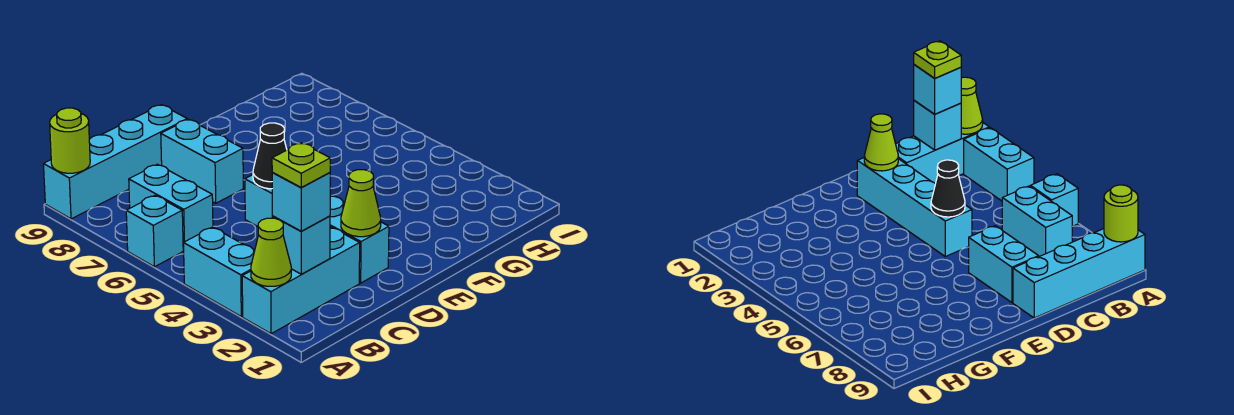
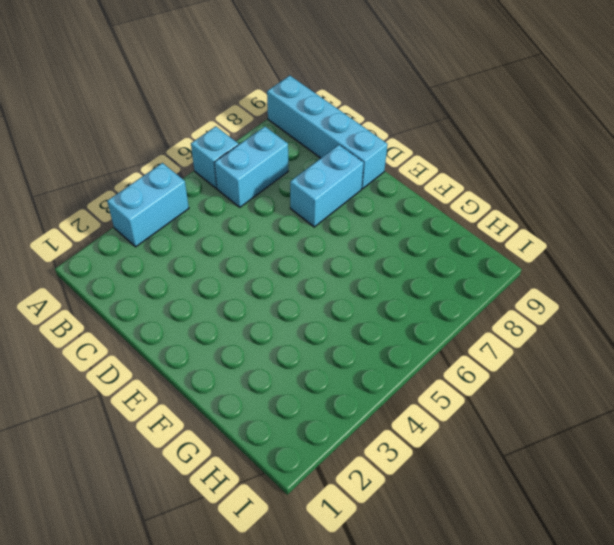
none -> cyan 1x3 brick [242,227,360,334]
none -> cyan 1x4 brick [245,175,389,283]
none -> lime 1x1 cone [251,218,291,286]

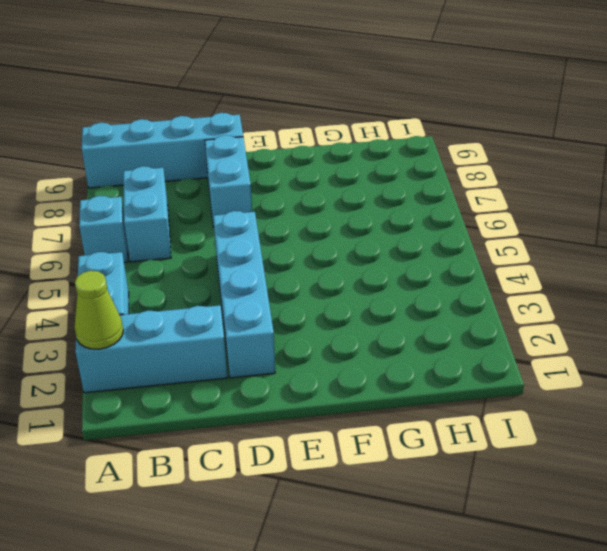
none -> lime 1x1 round brick [50,108,90,173]
none -> cyan 1x1 brick [272,216,330,274]
none -> lime 1x1 cone [341,170,381,237]

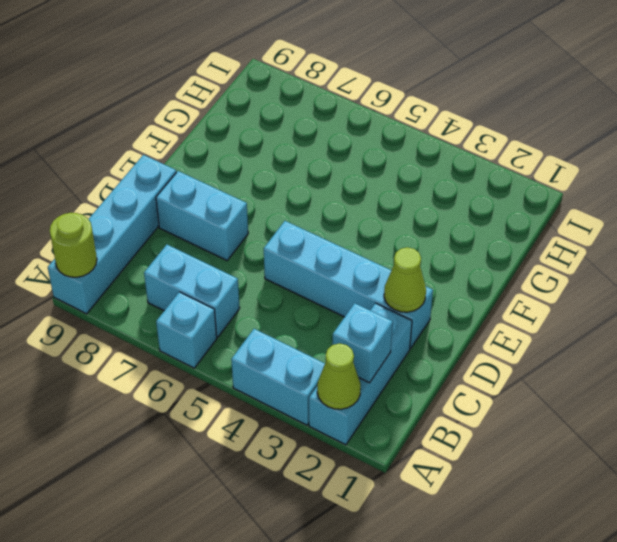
none -> black 1x1 cone [253,123,287,189]
none -> cyan 1x1 brick [272,172,330,231]
none -> lime 1x1 plate [272,143,330,188]

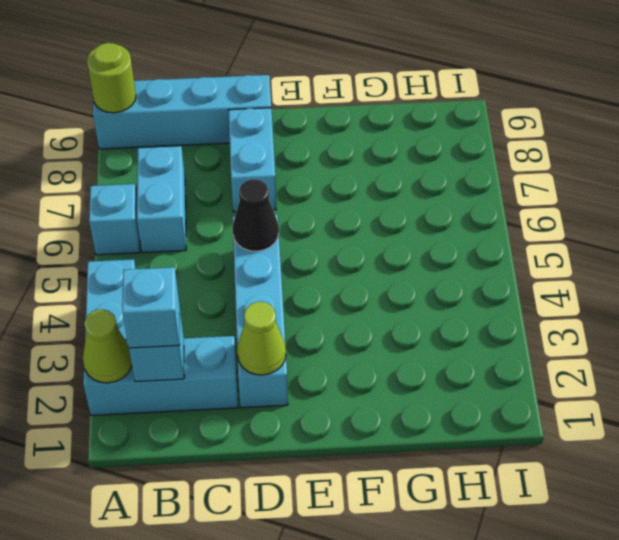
none -> lime 1x1 plate [272,143,330,188]

